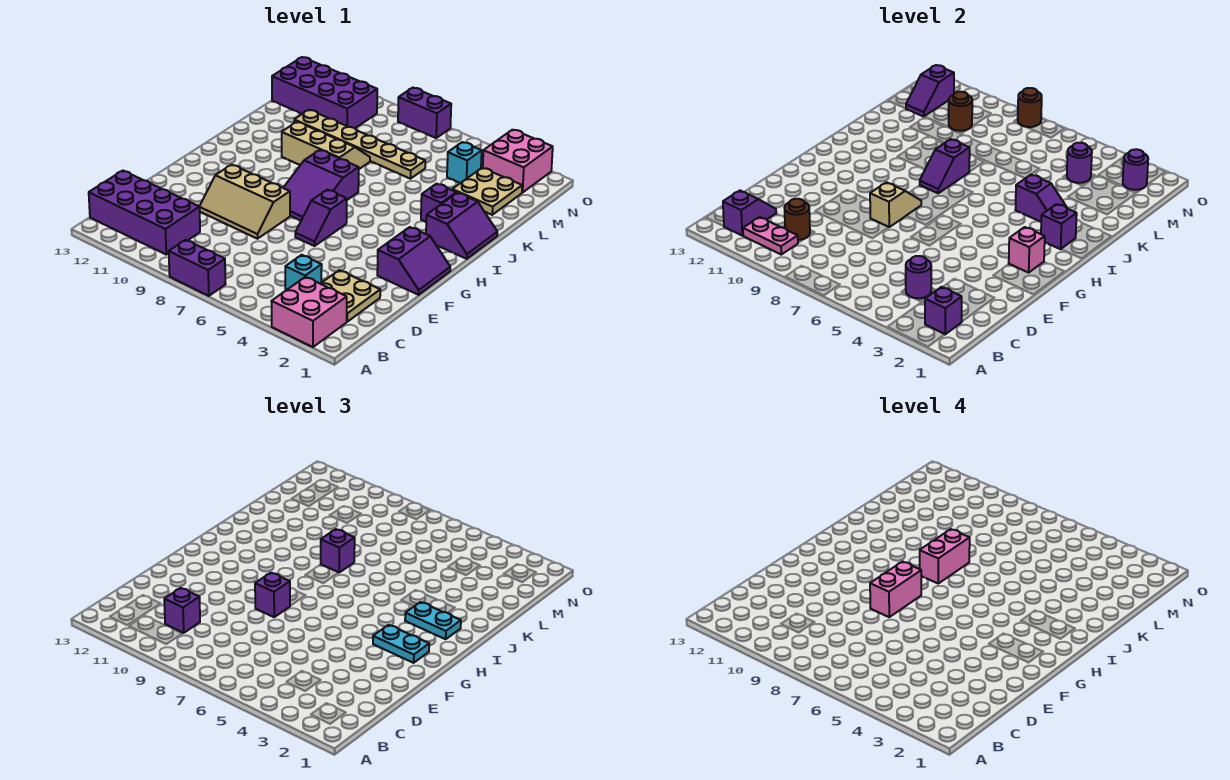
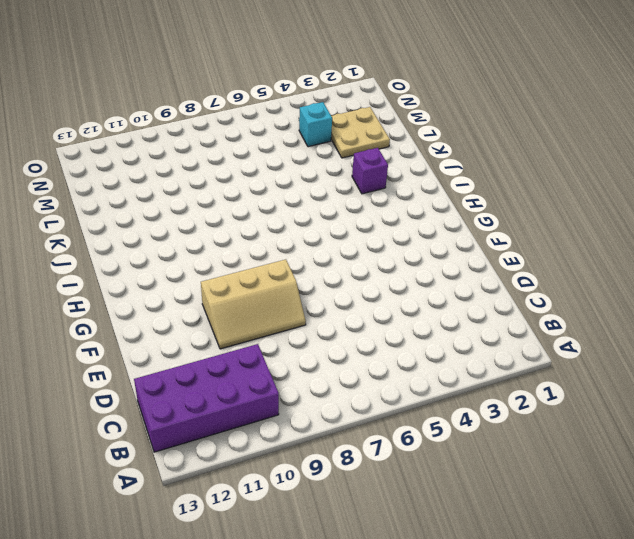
none -> pink 2x2 brick [271,277,347,347]
none -> purple 1x2 brick [169,240,226,296]
none -> tan 2x2 plate [321,270,380,322]
none -> cyan 1x1 brick [285,255,322,290]

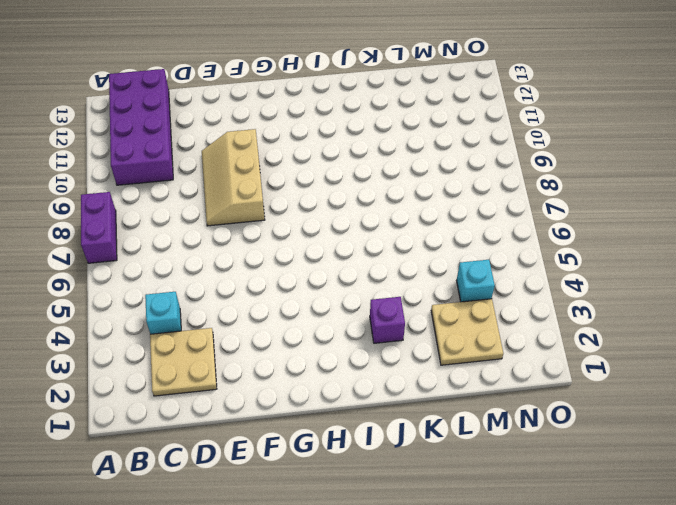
none -> pink 2x2 brick [271,277,347,347]
none -> purple 2x2 slope [377,227,450,295]
none -> purple 1x2 slope [295,190,347,246]
none -> purple 2x3 slope [283,150,359,221]

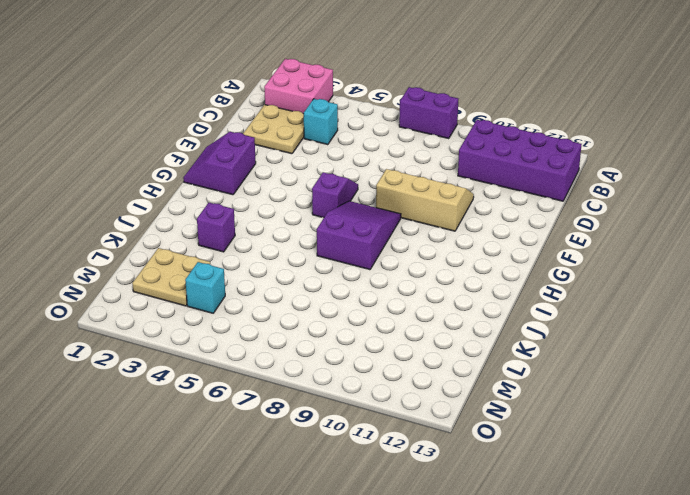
none -> purple 2x2 slope [426,193,497,259]
none -> tan 2x3 slope [282,122,370,169]
none -> tan 1x6 plate [294,110,425,179]
none -> purple 2x4 brick [272,57,377,128]

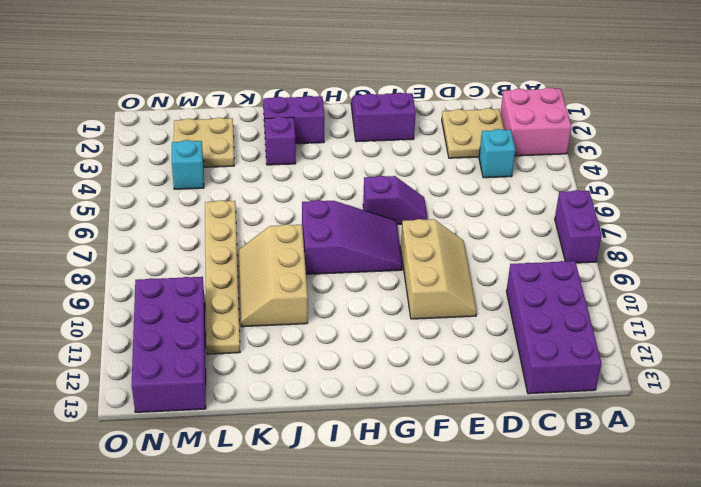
none -> pink 2x2 brick [483,130,553,193]
none -> purple 1x2 brick [398,88,451,138]
none -> purple 1x1 brick [925,287,962,334]
none -> pink 1x2 plate [743,217,798,255]

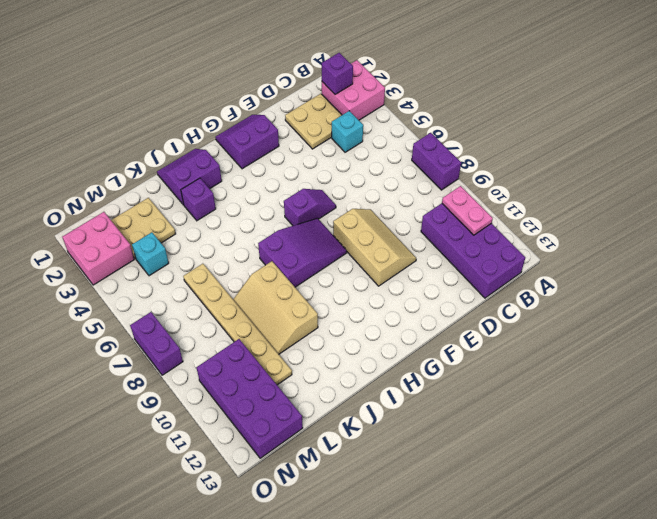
none -> purple 1x2 slope [723,191,776,236]
none -> purple 1x1 round brick [906,256,931,298]
none -> brown 1x1 round brick [784,199,810,240]
none -> tan 1x2 slope [870,182,921,227]

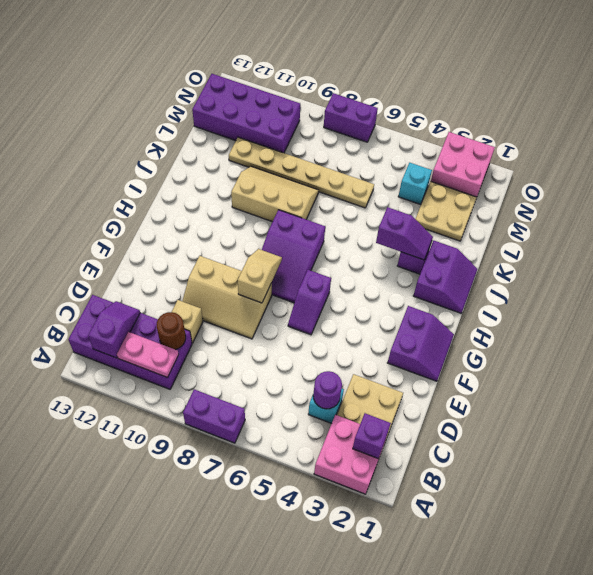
tan 1x1 brick [172,300,203,343] -> none
none -> pink 1x1 brick [1009,227,1045,273]
none -> purple 1x1 brick [1041,204,1077,249]
none -> purple 1x2 slope [920,139,970,193]
none -> purple 1x1 round brick [1067,142,1092,183]

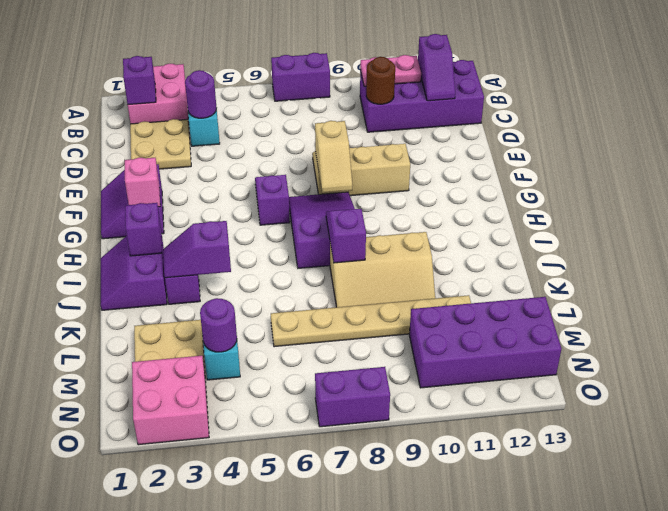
none -> brown 1x1 round brick [949,92,972,131]
none -> purple 1x2 slope [906,65,954,117]
none -> purple 1x1 round brick [1123,149,1148,190]
none -> brown 1x1 round brick [1018,88,1042,127]

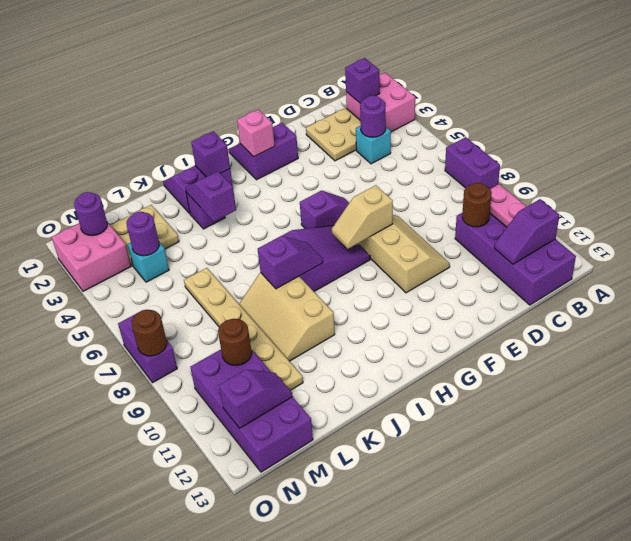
none -> purple 1x1 brick [164,588,200,633]
none -> purple 1x1 brick [255,573,290,617]
none -> cyan 1x2 plate [373,625,429,663]
none -> cyan 1x2 plate [405,602,461,639]

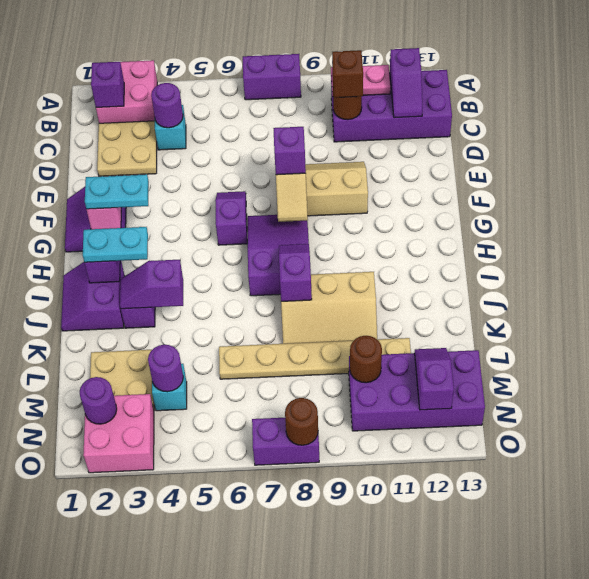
brown 1x1 brick [332,50,363,98] -> purple 1x1 brick [164,588,200,633]
none -> purple 1x1 brick [321,529,355,572]
none -> pink 1x2 brick [870,562,921,617]
none -> pink 1x2 brick [920,529,970,583]

